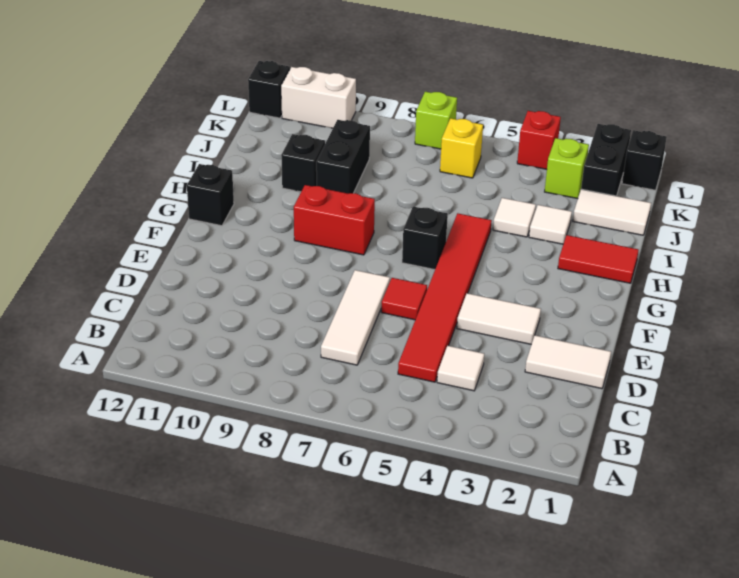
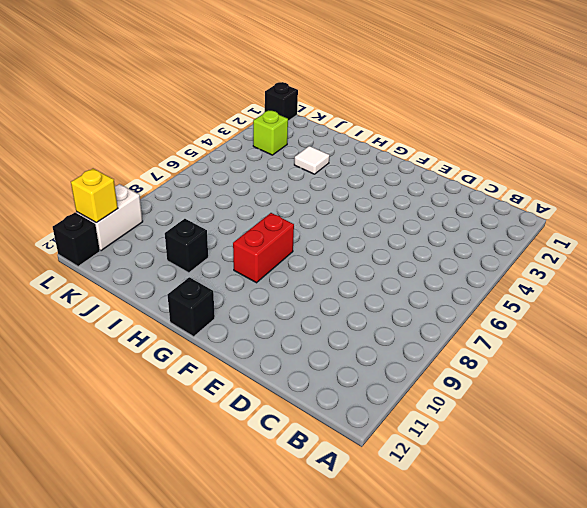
yellow 1x1 brick [71,169,118,223] -> yellow 1x1 brick moved to [440,118,483,178]
none -> white 1x1 tile [437,346,484,391]
none -> red 1x6 tile [398,213,492,382]
none -> white 1x3 tile [321,270,390,365]

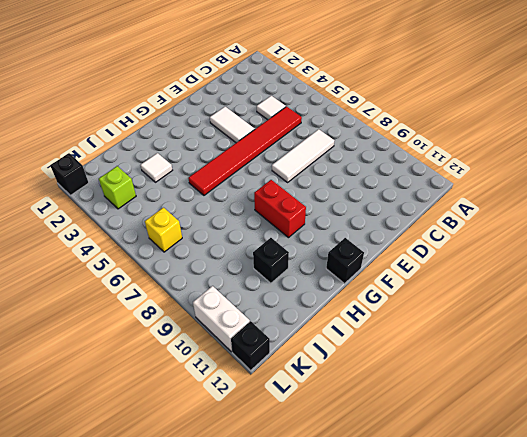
none -> white 1x2 tile [525,335,611,389]
none -> red 1x1 tile [381,278,427,320]
none -> black 1x1 brick [402,207,448,270]

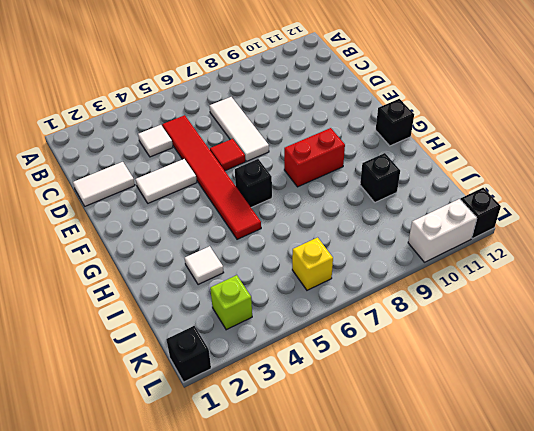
none -> red 1x2 tile [558,235,639,283]
none -> white 1x1 tile [493,198,536,237]
none -> black 1x2 brick [316,120,370,194]

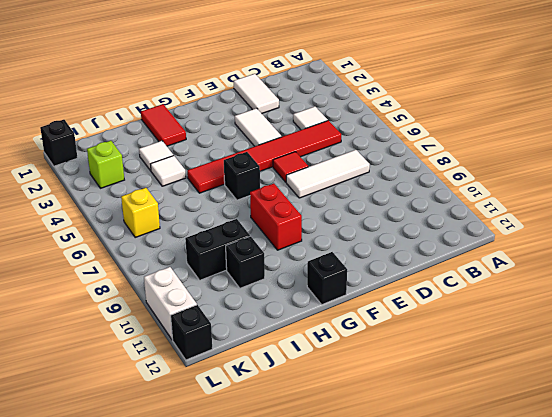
none -> white 1x2 tile [573,189,651,235]
none -> black 1x2 brick [581,124,631,196]
none -> red 1x1 brick [517,111,561,169]

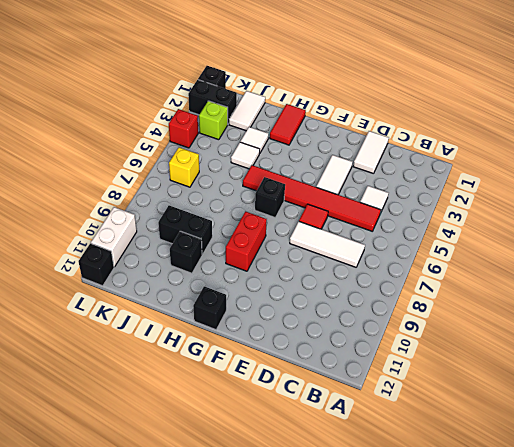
none -> lime 1x1 brick [415,92,457,149]

